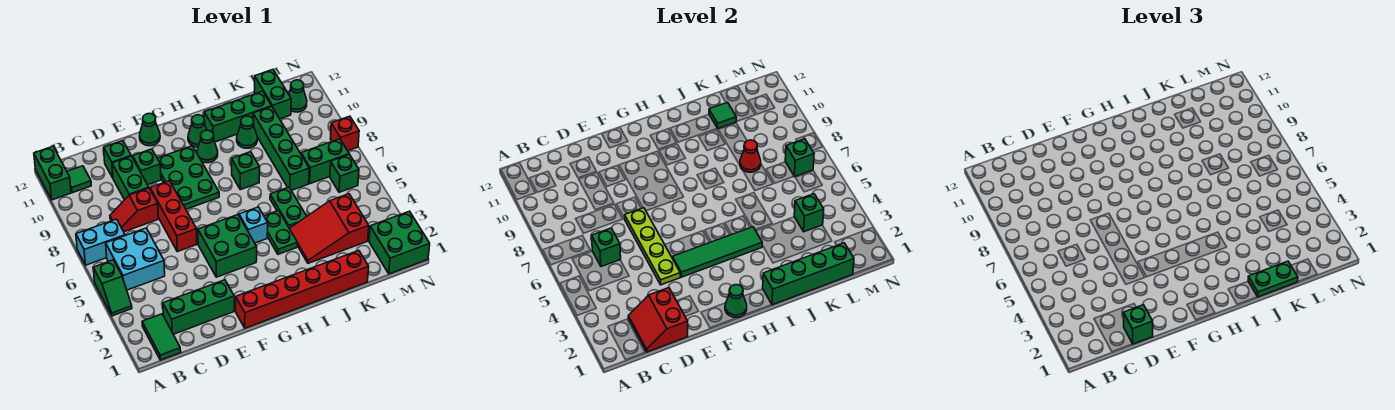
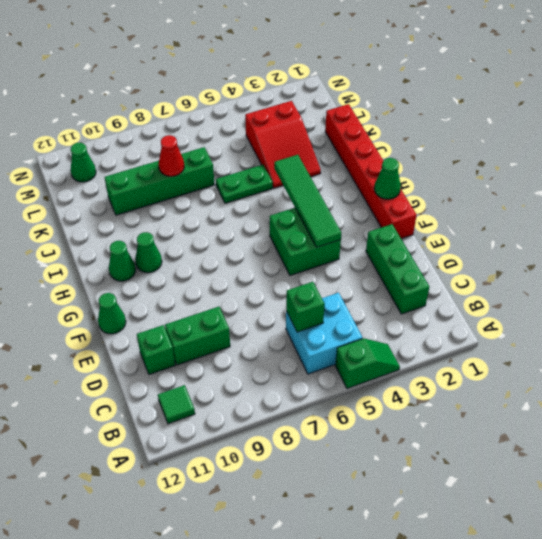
none -> cyan 1x2 brick [76,219,125,265]
none -> green 1x2 brick [34,146,71,200]
none -> green 1x2 tile [142,314,181,360]
none -> red 1x2 slope [110,188,158,232]

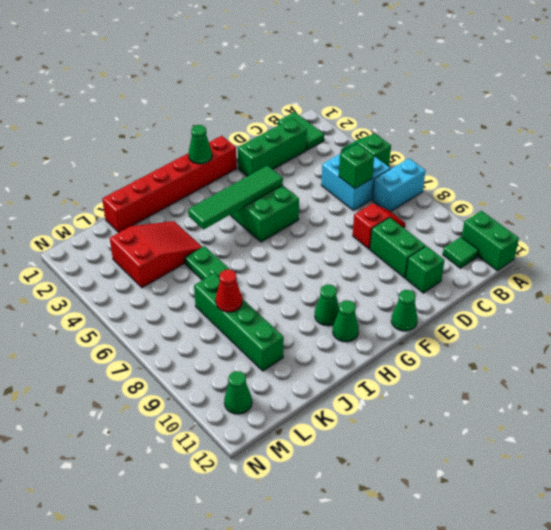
none -> red 1x3 brick [150,181,197,252]
none -> green 1x1 brick [133,149,161,185]
none -> green 2x3 plate [157,146,219,209]
none -> cyan 1x1 brick [239,207,268,243]

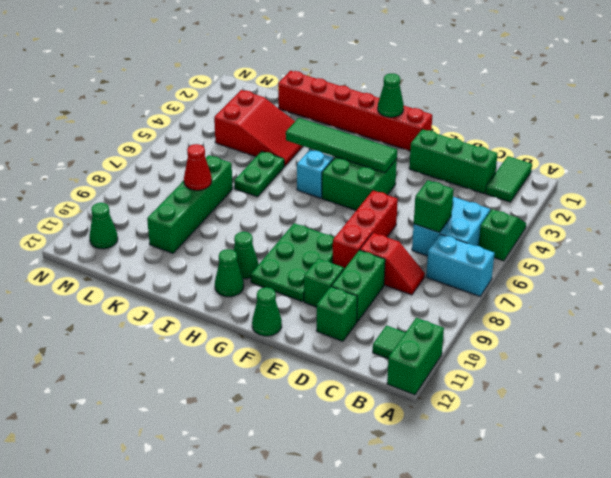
none -> green 1x2 plate [264,211,297,254]
none -> green 1x1 brick [232,152,260,190]
none -> green 1x3 brick [204,91,272,142]
none -> green 1x1 cone [237,116,257,148]

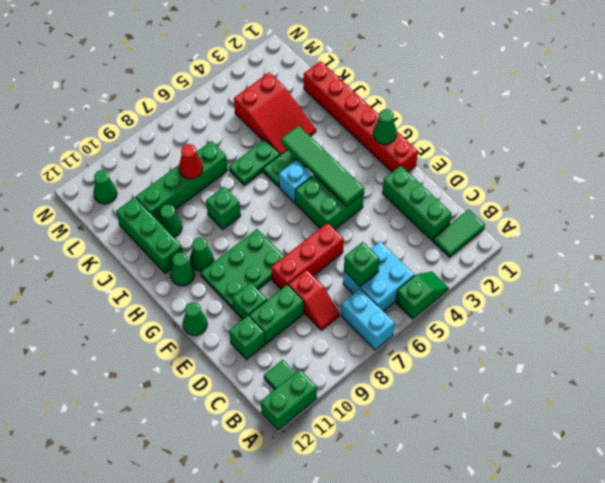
none -> green 1x2 brick [301,139,349,184]
none -> green 1x2 brick [254,70,291,119]
none -> green 2x2 brick [369,211,430,274]
none -> green 1x1 brick [330,154,359,192]

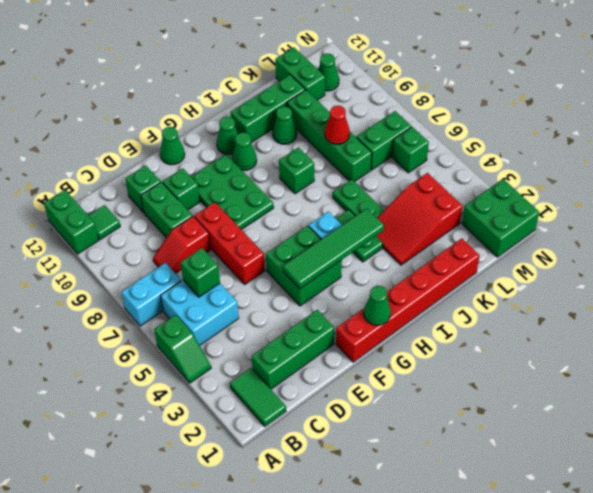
none -> red 1x1 brick [330,116,359,151]
none -> red 2x2 slope [628,288,688,352]
none -> lime 1x4 plate [625,208,680,285]
none -> green 1x4 brick [763,243,854,305]

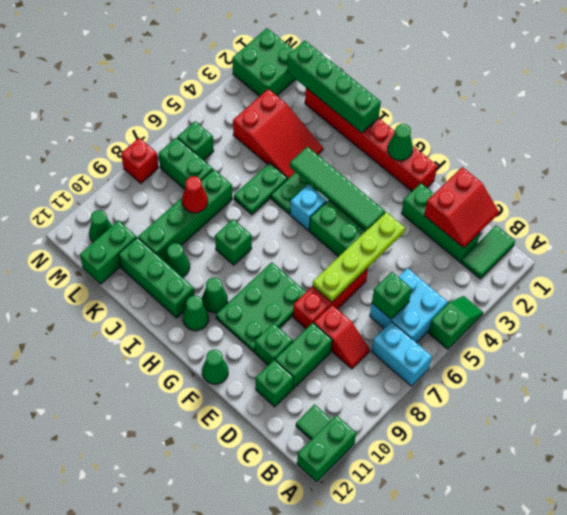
none -> green 1x1 tile [709,102,736,128]
none -> green 1x1 brick [794,194,824,232]
none -> green 1x1 brick [785,139,814,177]
none -> green 1x1 brick [1123,305,1153,344]

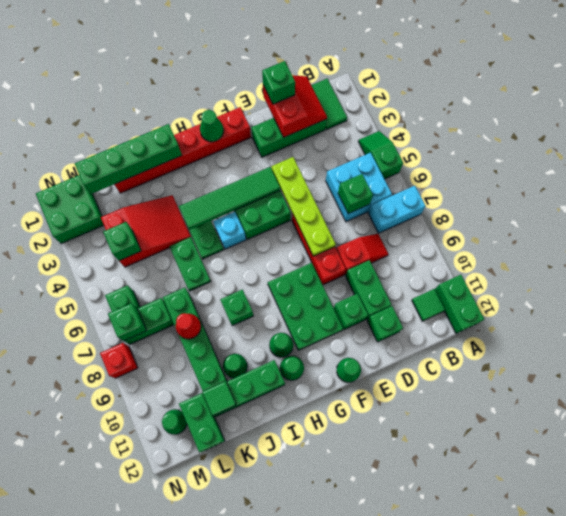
none -> green 1x2 plate [1248,261,1298,297]

